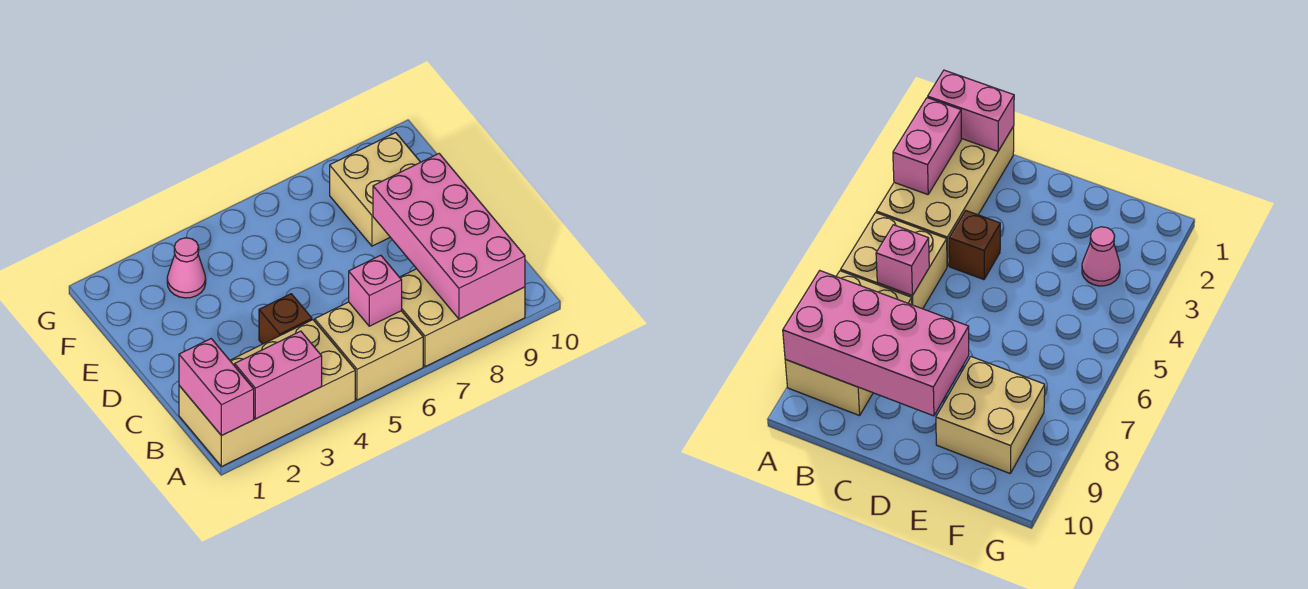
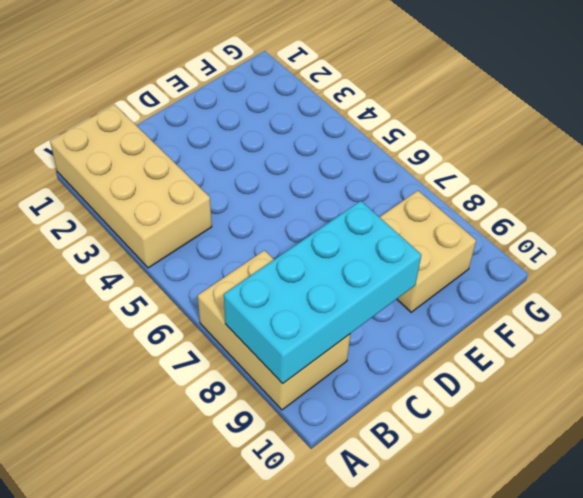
cyan 2x4 brick [224,201,421,384] -> pink 2x4 brick [373,154,525,319]
none -> tan 2x2 brick [315,302,423,400]
none -> brown 1x1 brick [259,294,312,344]

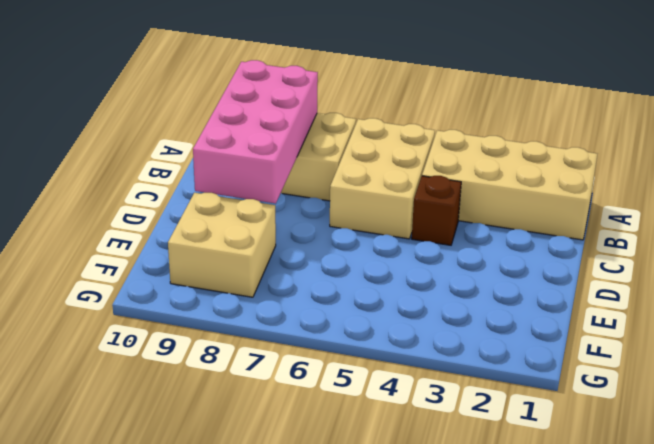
tan 2x3 brick [330,118,435,239] -> tan 2x2 brick [315,302,423,400]
none -> pink 1x1 cone [167,238,206,298]
none -> pink 1x2 brick [179,339,254,436]

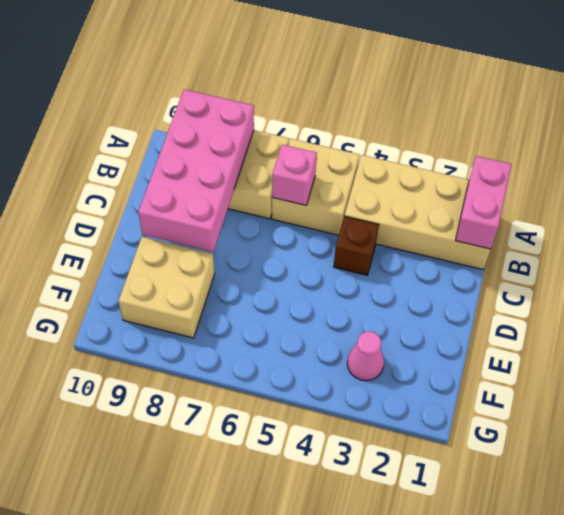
none -> pink 1x2 brick [235,331,322,419]

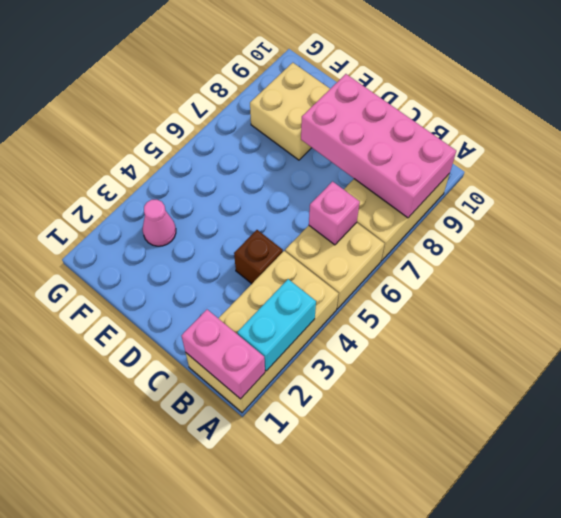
cyan 1x2 brick [237,279,316,371] -> pink 1x2 brick [235,331,322,419]

